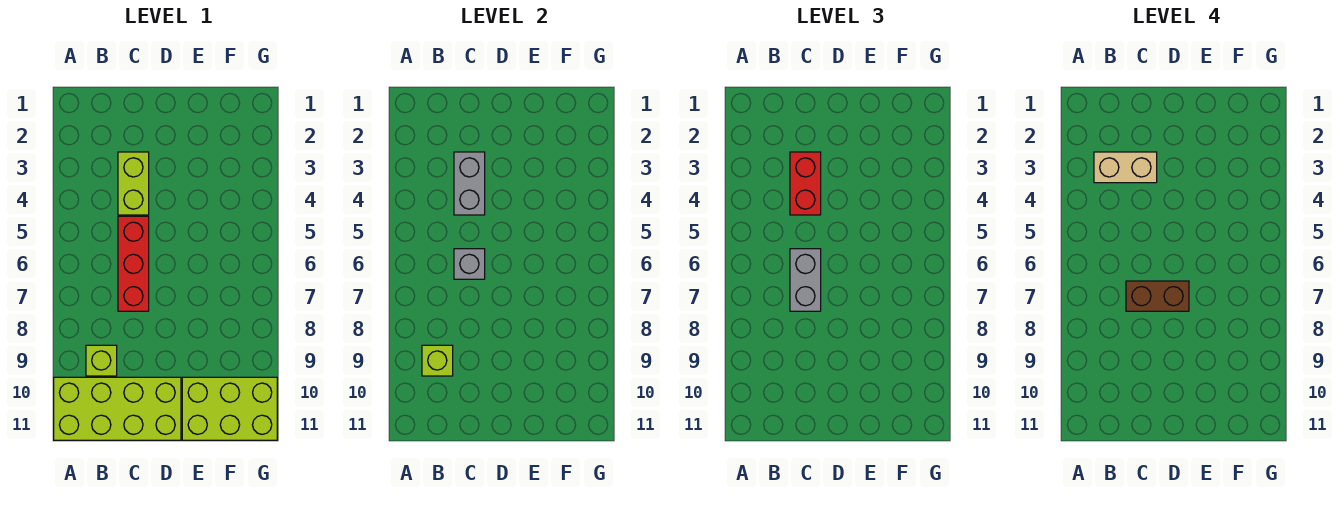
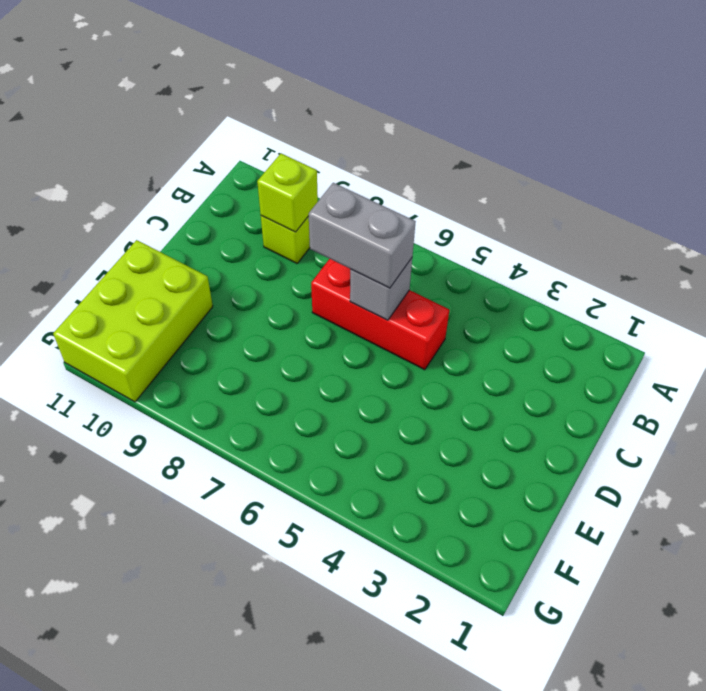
none -> lime 2x4 brick [54,377,181,440]
none -> lime 1x2 brick [118,152,149,215]
none -> grey 1x2 brick [454,152,485,215]

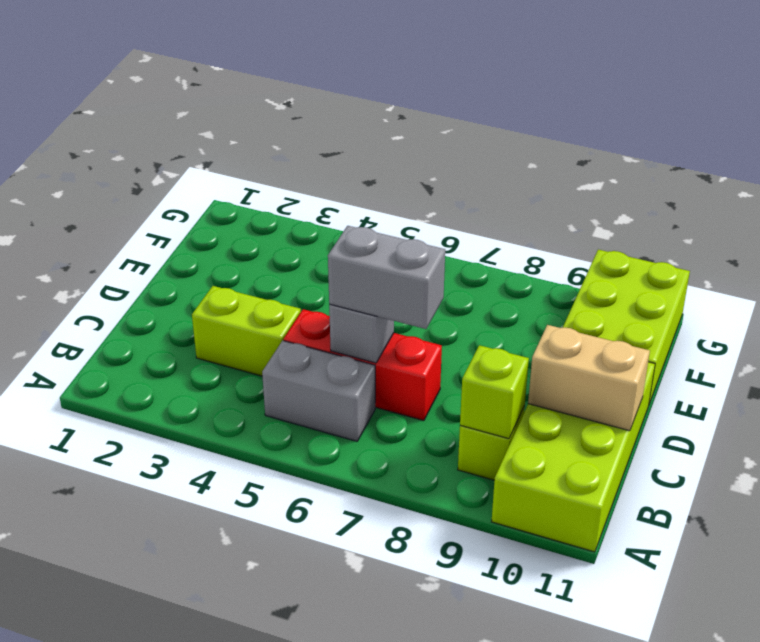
grey 1x2 brick [262,341,375,441] -> grey 1x2 brick moved to [454,152,485,215]
tan 1x2 brick [528,325,650,431] -> tan 1x2 brick turned to [1094,152,1157,183]
none -> red 1x2 brick [790,152,821,215]
none -> brown 1x2 brick [1126,281,1189,311]

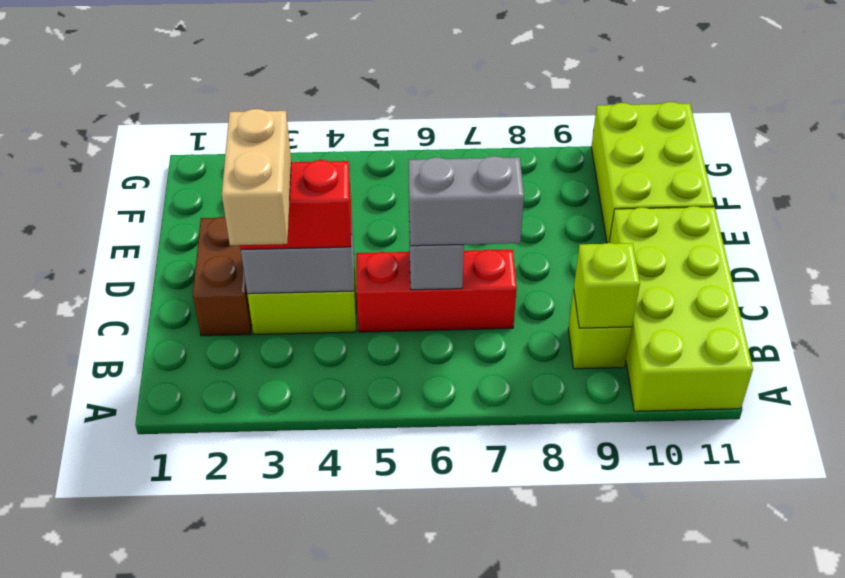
brown 1x2 brick [193,217,252,336] -> brown 1x2 brick moved to [1126,281,1189,311]

